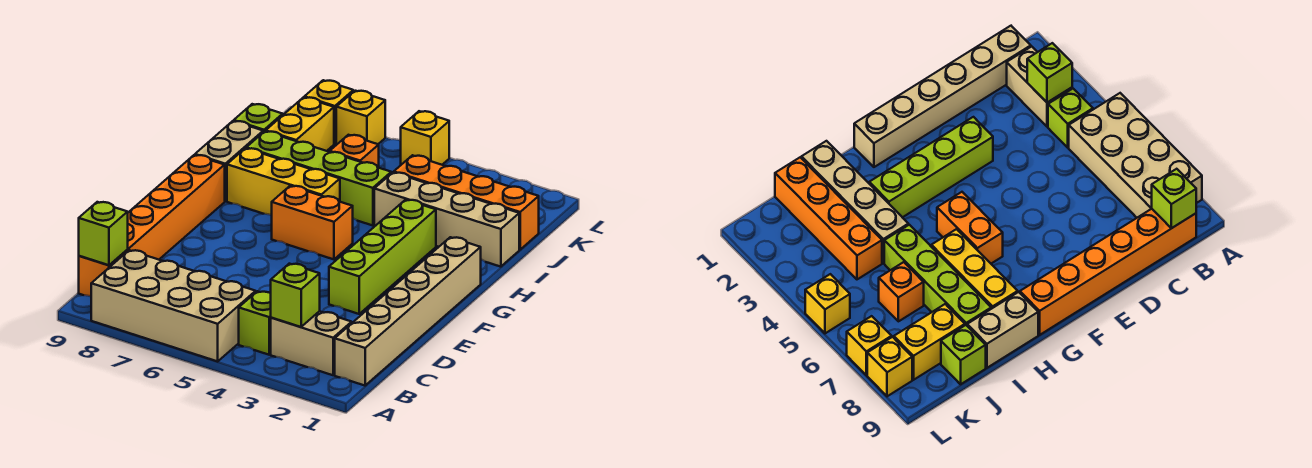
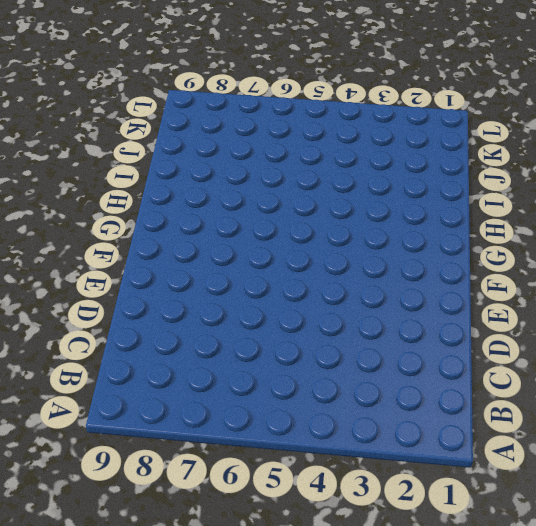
none -> tan 2x4 brick [91,250,256,361]
none -> tan 1x6 brick [335,237,481,386]
none -> tan 1x2 brick [271,311,352,375]

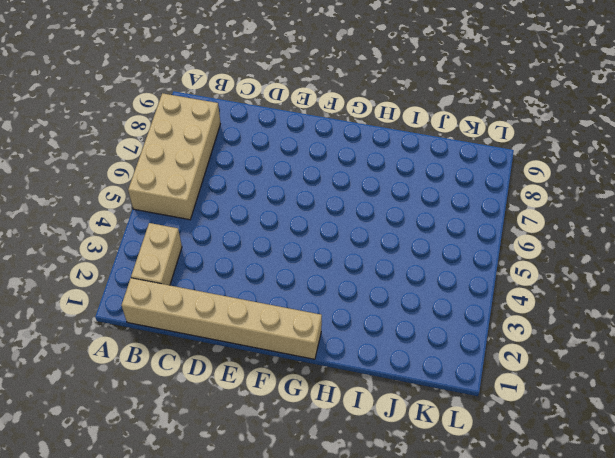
none -> lime 1x1 brick [239,291,271,355]
none -> orange 1x6 brick [79,155,225,297]
none -> lime 1x4 brick [329,200,436,314]

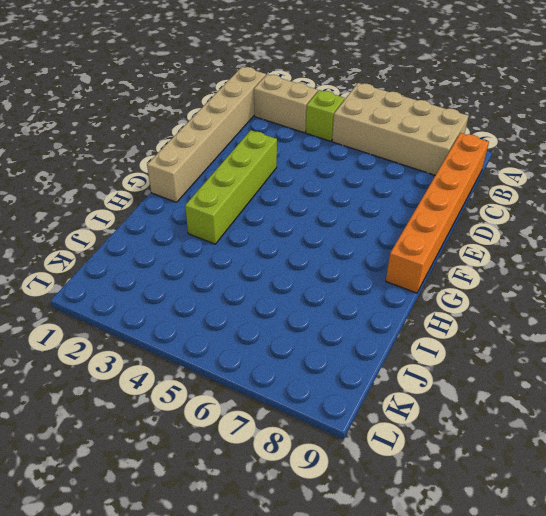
none -> orange 1x2 brick [272,186,353,259]
none -> yellow 1x3 brick [227,148,340,216]
none -> tan 1x2 brick [195,121,263,201]

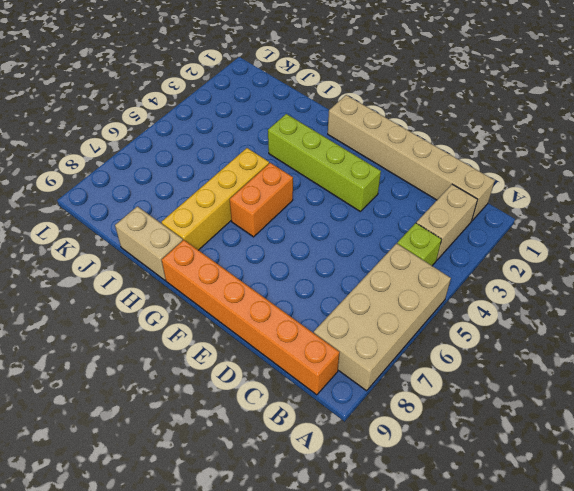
yellow 1x4 brick [161,148,269,250] -> yellow 1x3 brick [227,148,340,216]
none -> tan 1x4 brick [374,172,519,267]
none -> lime 1x4 brick [246,131,391,226]
none -> orange 1x4 brick [394,155,539,250]

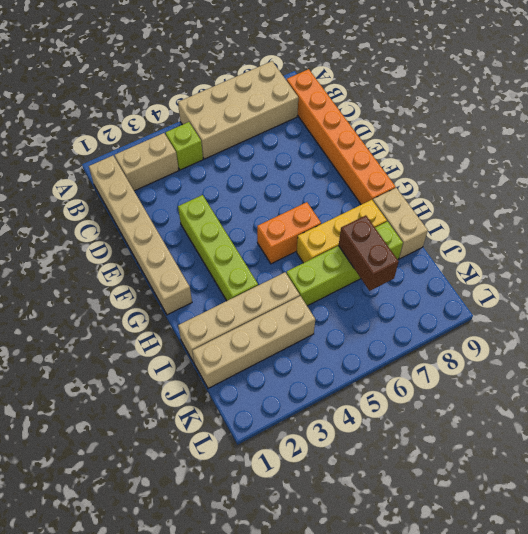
brown 1x2 brick [339,216,399,291] -> none
tan 1x4 brick [192,296,315,388] -> orange 1x4 brick [394,155,539,250]
none -> orange 1x1 brick [330,135,379,168]
none -> yellow 1x2 brick [266,97,334,151]
none -> lime 1x1 brick [234,104,283,132]

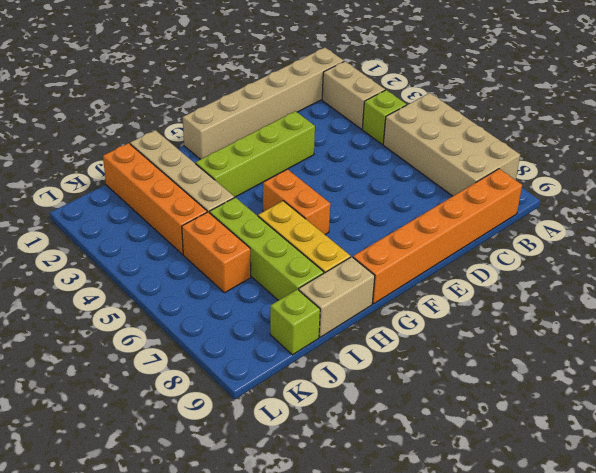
orange 1x2 brick [182,212,251,293] -> orange 1x1 brick [330,135,379,168]
none -> yellow 1x2 brick [266,97,334,151]
none -> yellow 1x1 brick [401,111,449,165]
none -> yellow 1x1 brick [336,91,385,144]

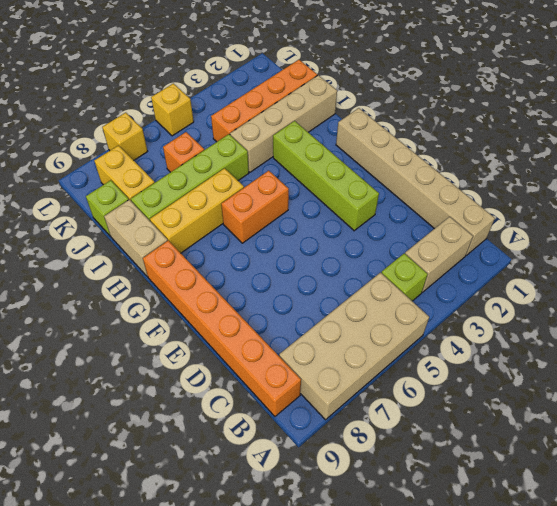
none -> yellow 1x1 brick [304,80,353,144]
none -> lime 1x1 brick [271,264,320,327]
none -> lime 1x1 brick [79,202,128,265]

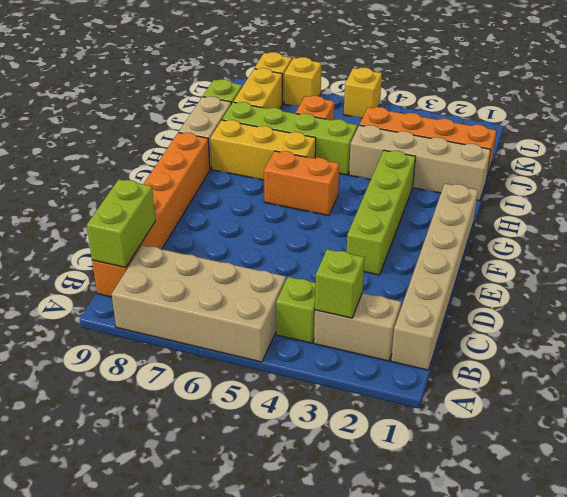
lime 1x2 brick [87,179,155,268] -> lime 1x1 brick [79,202,128,265]

